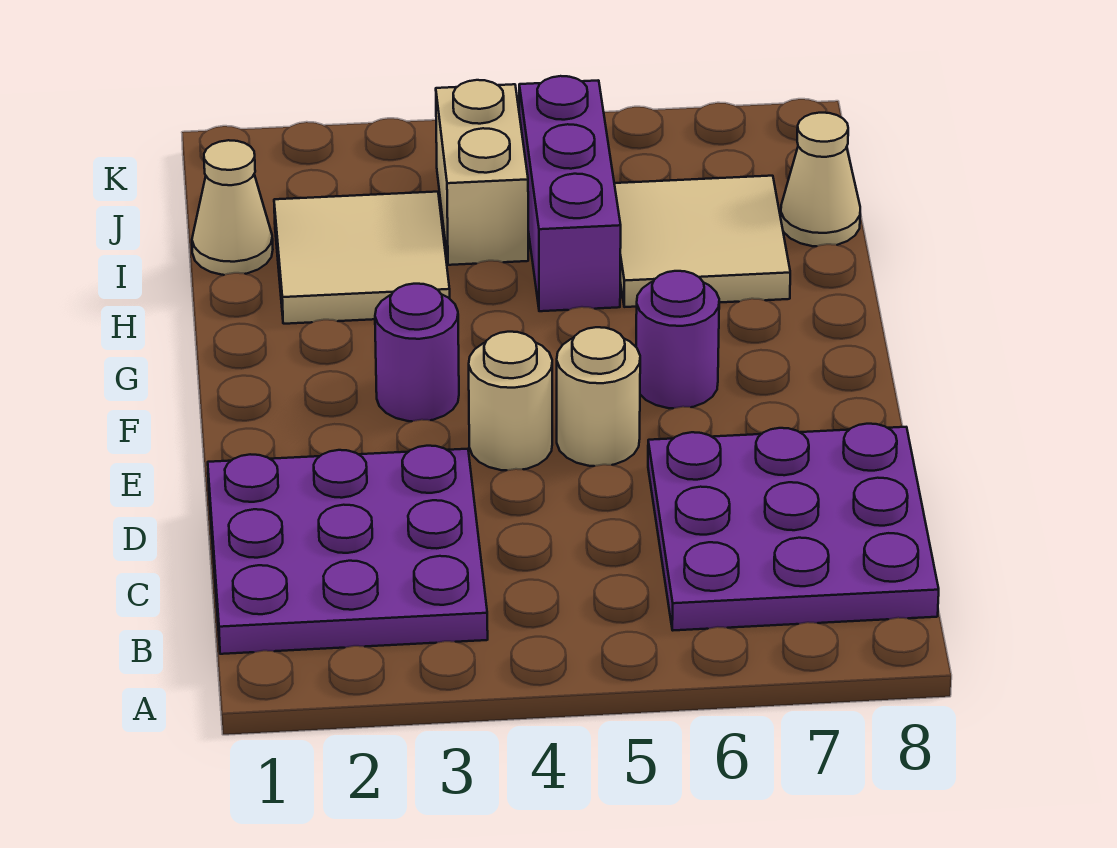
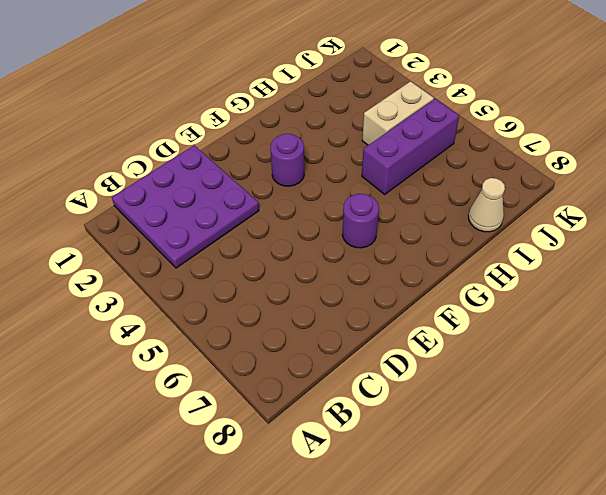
none -> purple 3x3 plate [648,424,939,630]
none -> tan 1x1 round brick [469,332,552,470]
none -> tan 1x1 round brick [557,327,640,466]

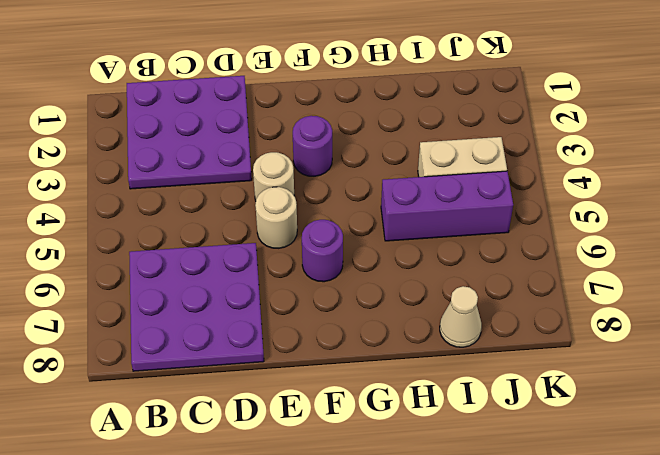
none -> tan 2x2 tile [274,192,450,324]
none -> tan 2x2 tile [614,176,790,307]
none -> tan 1x1 cone [192,140,273,275]

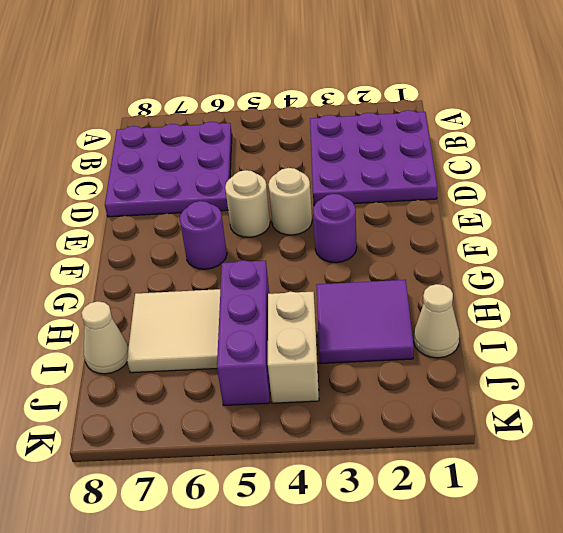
purple 2x2 tile [316,280,414,364] -> tan 2x2 tile [274,192,450,324]

